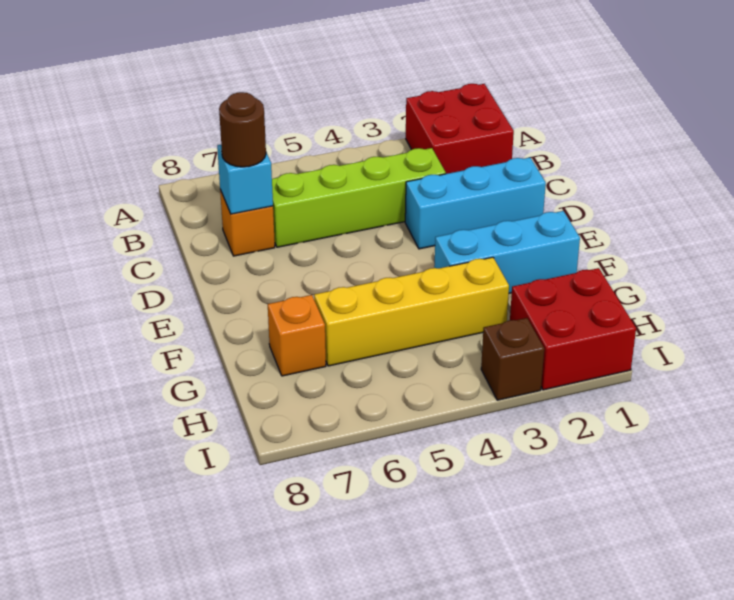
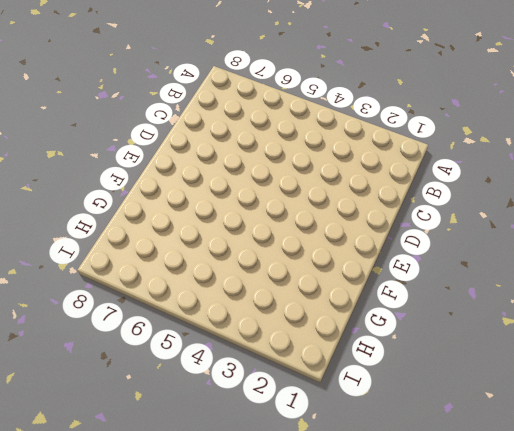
none -> red 2x2 brick [406,84,514,174]
none -> lime 1x4 brick [272,148,446,247]

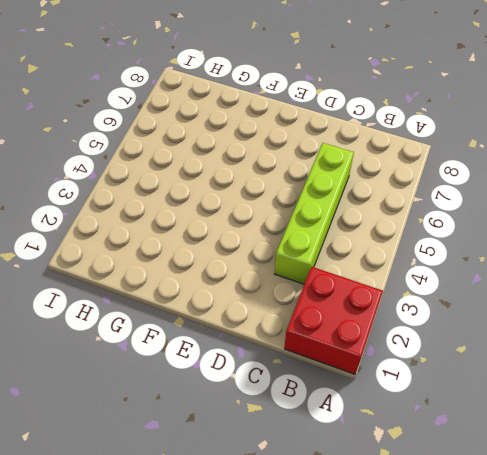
none -> orange 1x1 brick [220,190,275,256]
none -> cyan 1x3 brick [405,158,546,249]

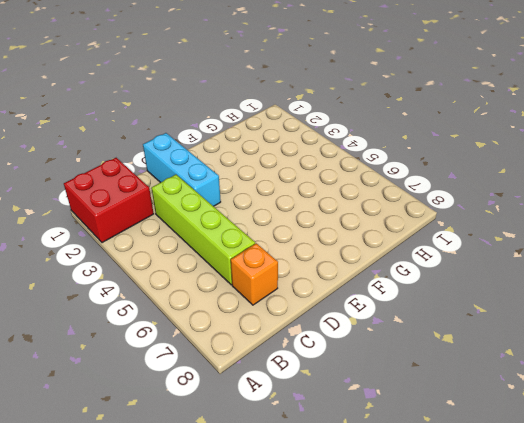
none -> cyan 1x3 brick [434,211,580,293]
none -> yellow 1x4 brick [314,257,509,366]

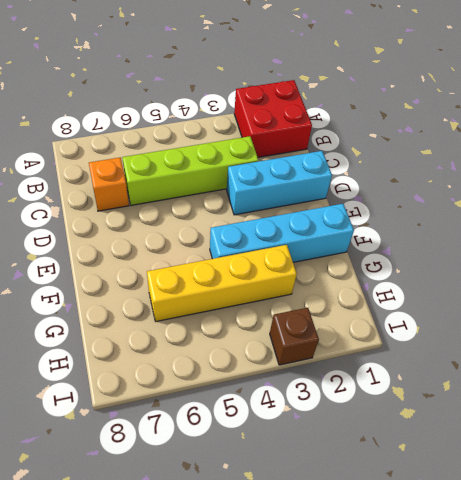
cyan 1x4 brick [210,204,354,262] -> cyan 1x3 brick [434,211,580,293]
none -> orange 1x1 brick [268,295,326,376]
none -> red 2x2 brick [510,268,636,390]

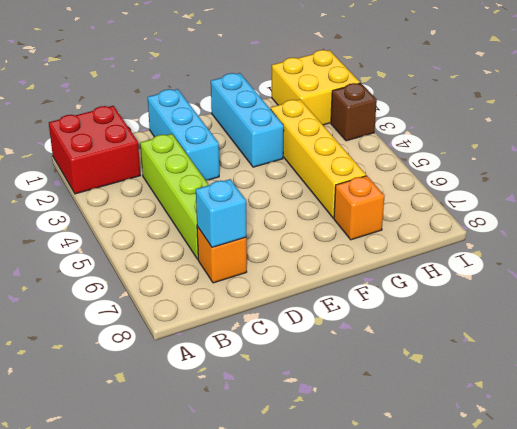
yellow 2x2 brick [272,50,360,125] -> red 2x2 brick [510,268,636,390]
none -> brown 1x1 round brick [219,92,266,167]

